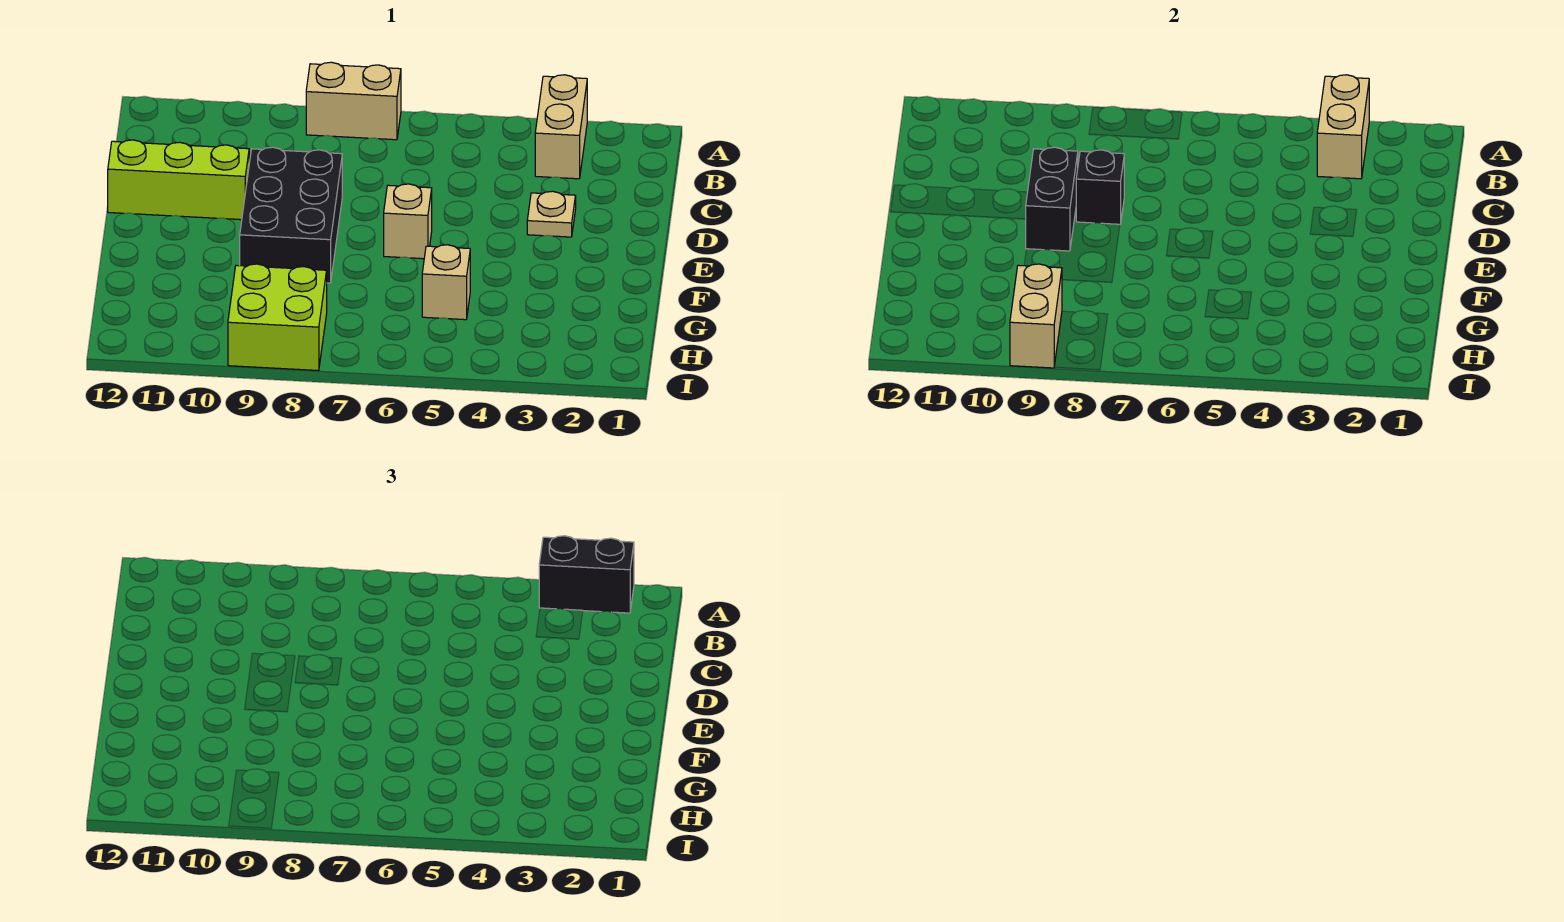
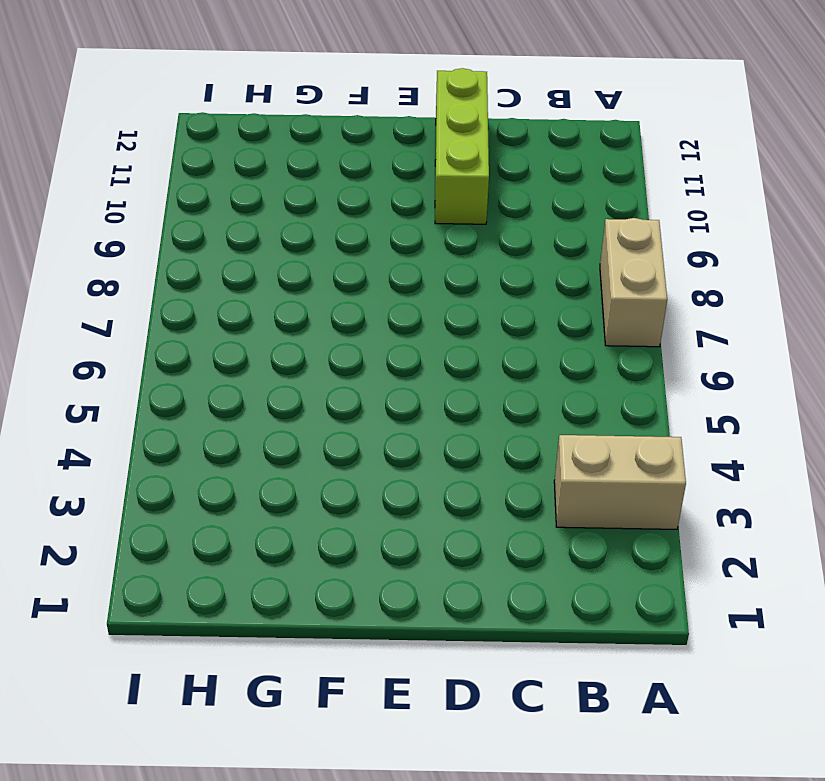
none -> tan 1x1 plate [527,191,576,237]
none -> black 2x3 brick [240,147,342,283]
none -> tan 1x1 brick [384,184,432,259]

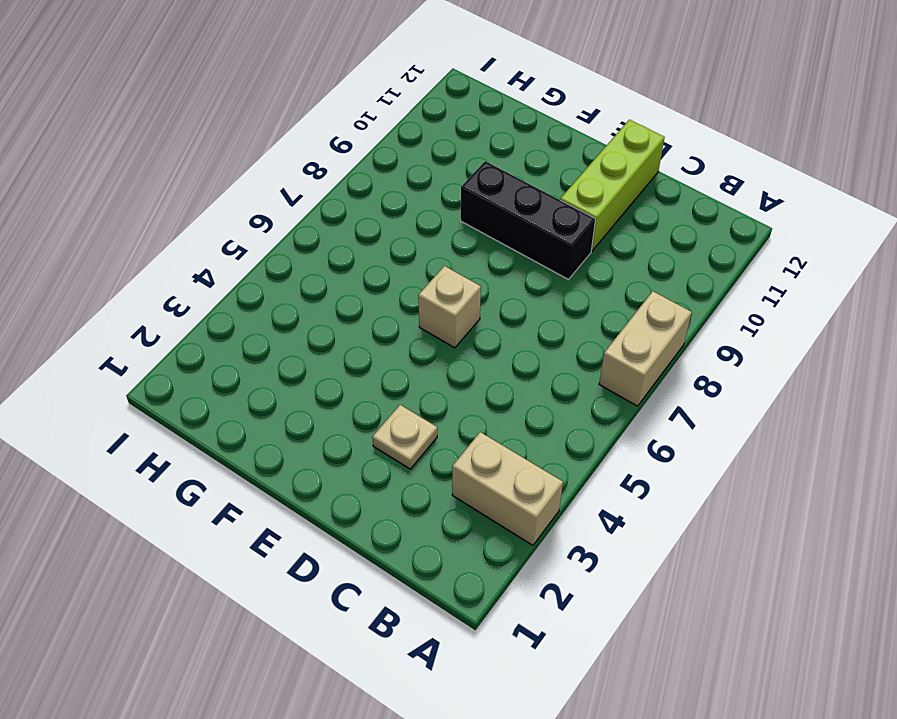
black 1x3 brick [461,161,595,279] -> black 2x3 brick [240,147,342,283]
none -> tan 1x1 brick [422,245,470,320]
none -> lime 2x2 brick [228,264,327,371]
none -> tan 1x2 brick [1317,75,1369,179]

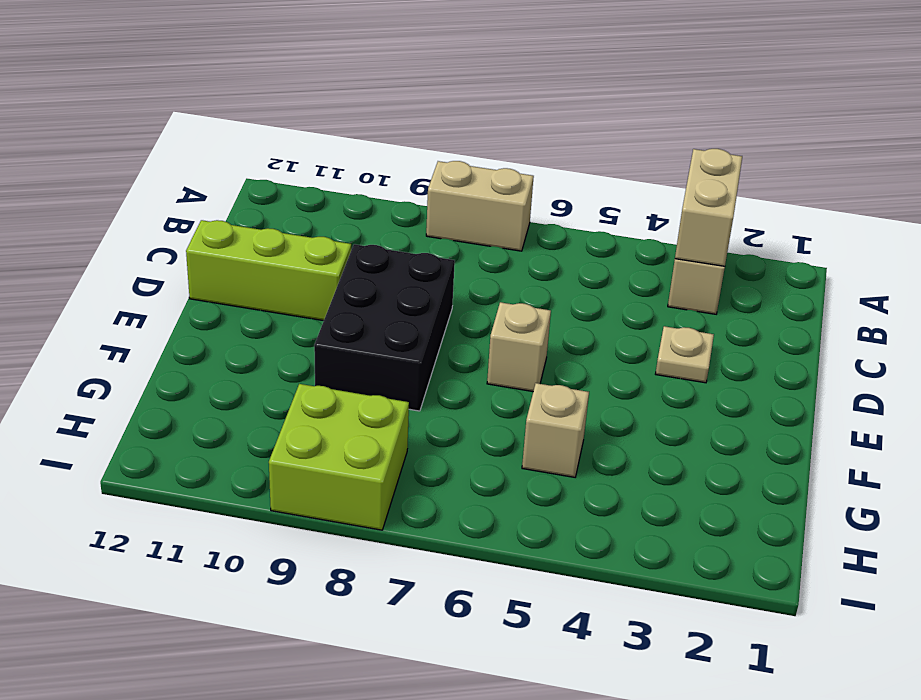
none -> black 1x1 brick [1076,150,1124,224]
none -> black 1x2 brick [1026,147,1078,251]
none -> tan 1x2 brick [1010,264,1062,368]

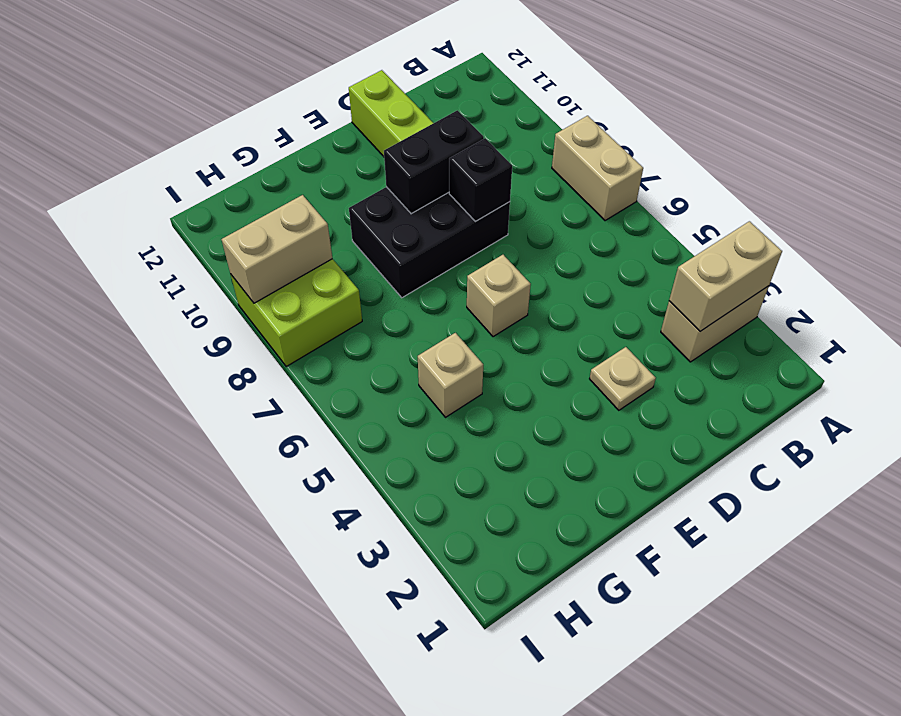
none -> black 1x2 brick [539,536,634,613]

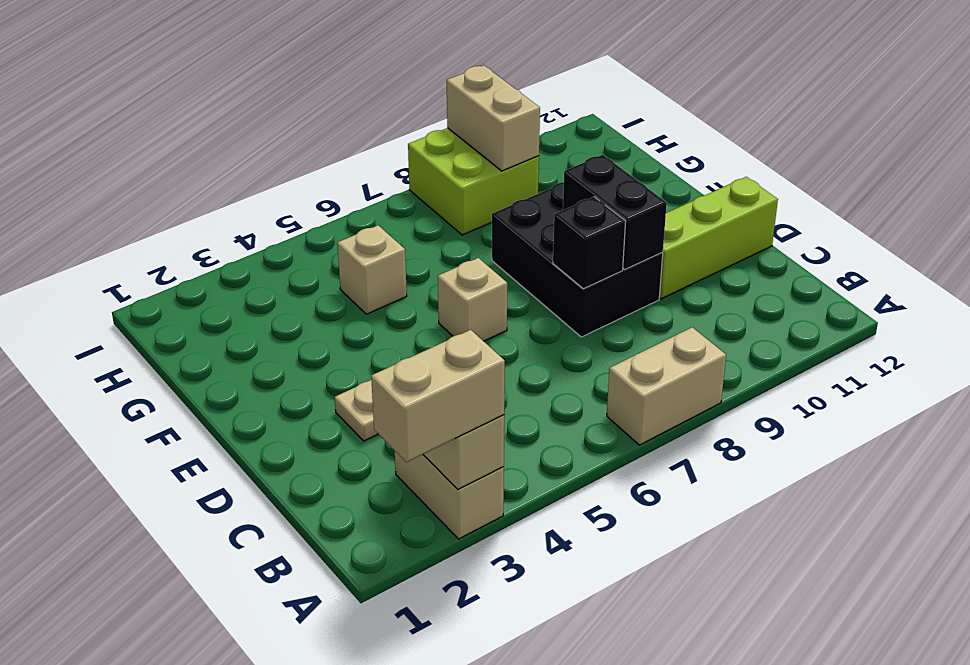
tan 1x2 brick [371,330,505,462] -> black 1x2 brick [539,536,634,613]

